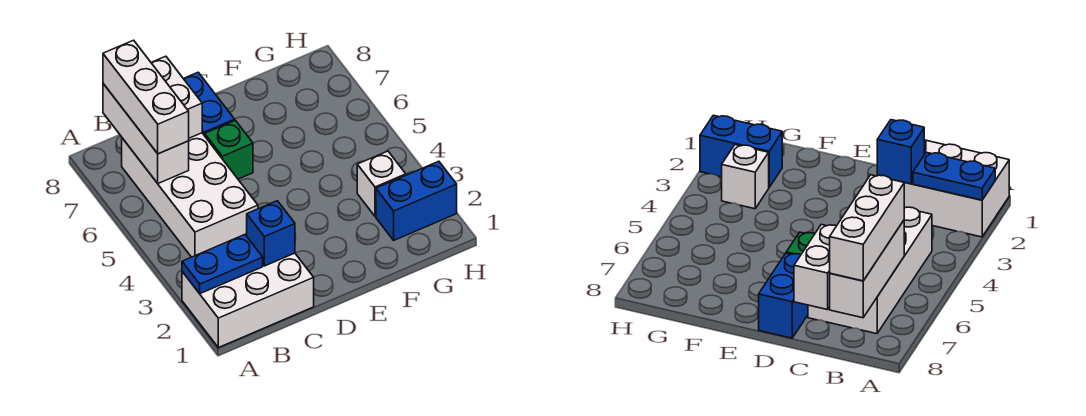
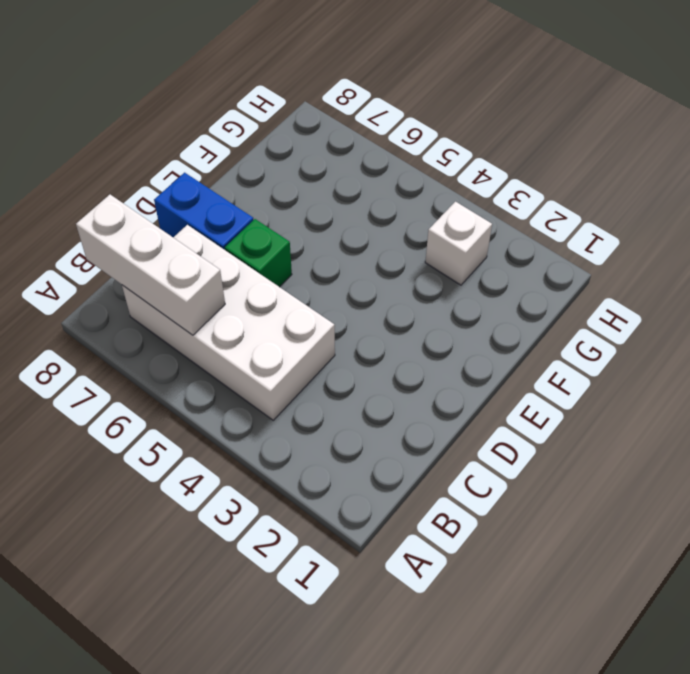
none -> white 2x3 brick [182,253,314,348]
none -> blue 1x2 brick [376,161,457,240]

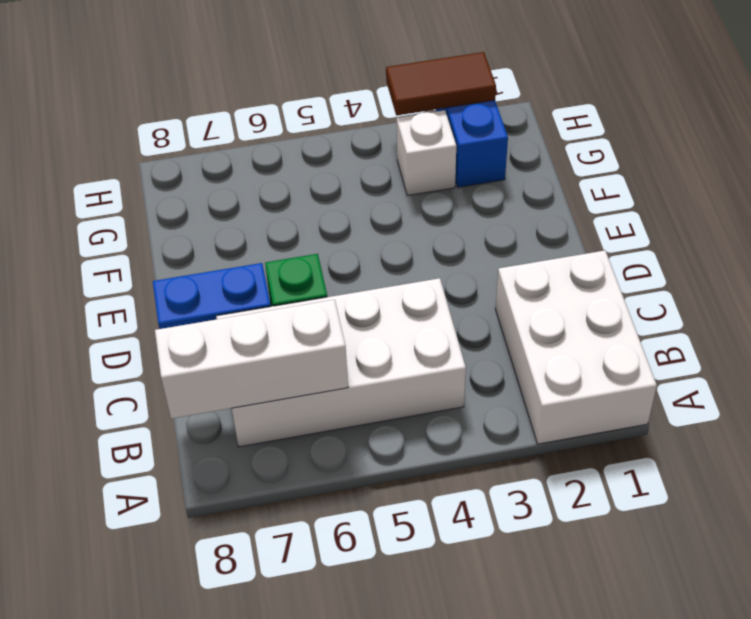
brown 1x2 tile [386,52,496,116] -> none
none -> blue 1x2 plate [182,235,263,294]
none -> blue 1x1 brick [247,201,295,266]

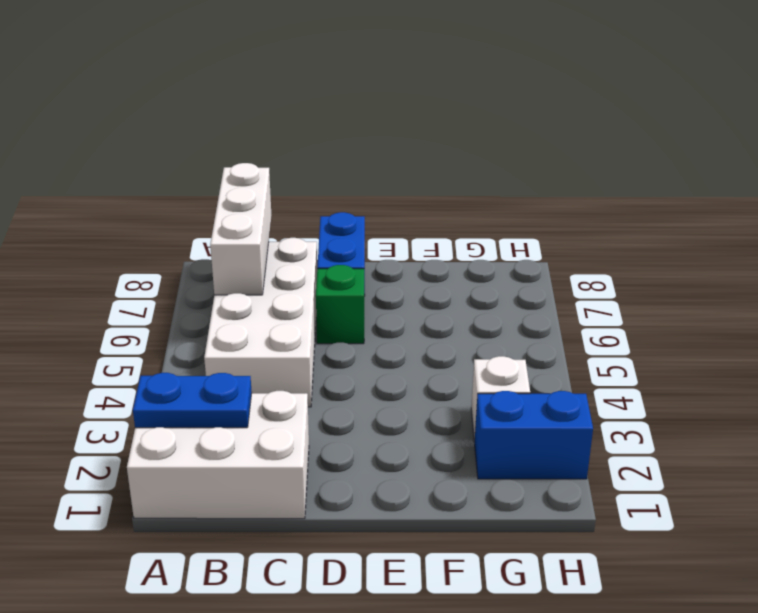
none -> blue 1x1 brick [247,201,295,266]
none -> white 1x2 brick [151,56,202,138]

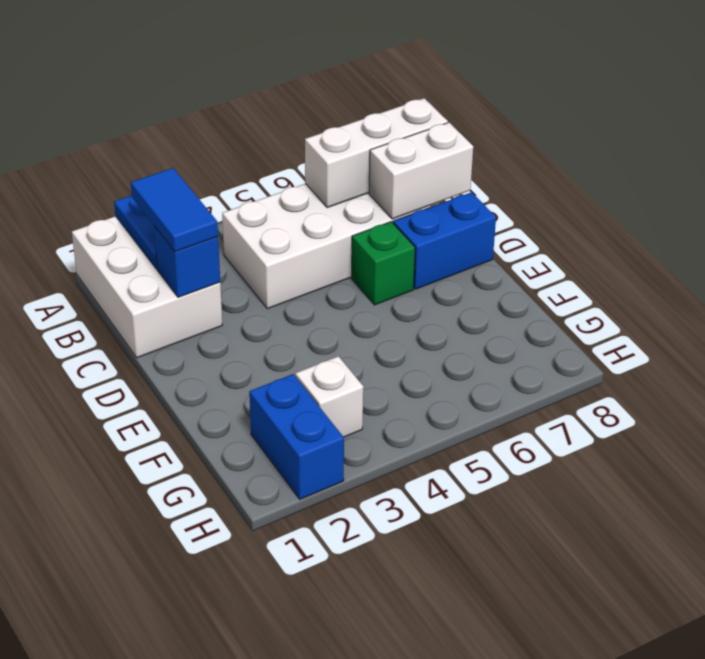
blue 1x2 tile [131,168,218,252] -> none
none -> white 1x3 brick [103,40,189,154]

